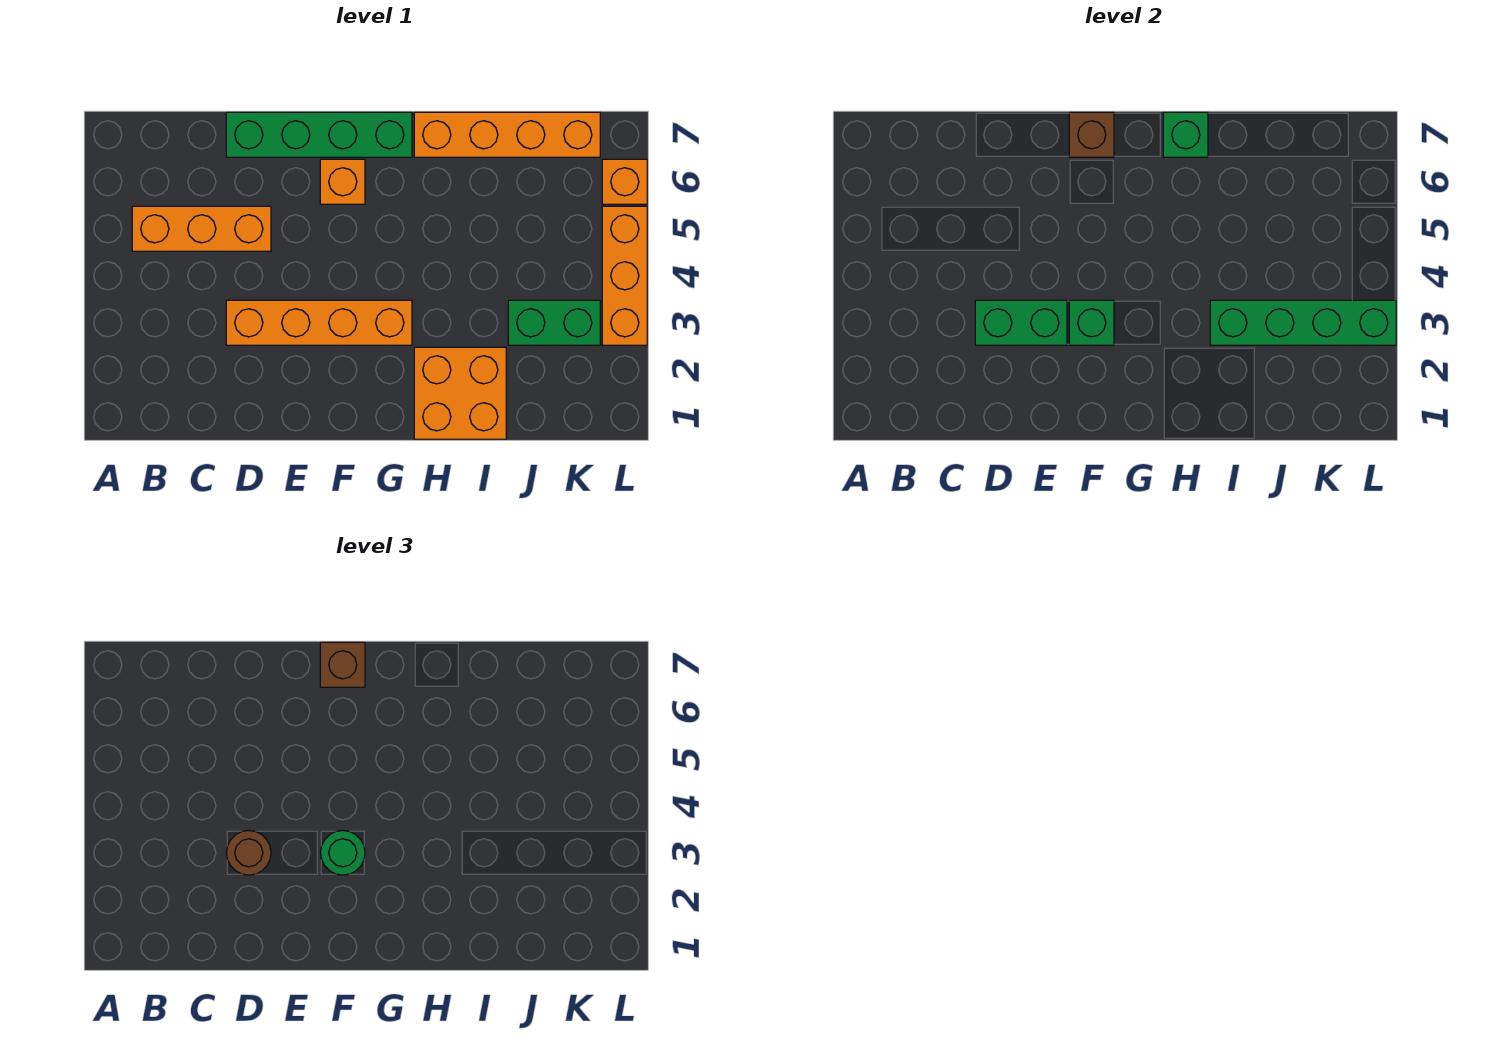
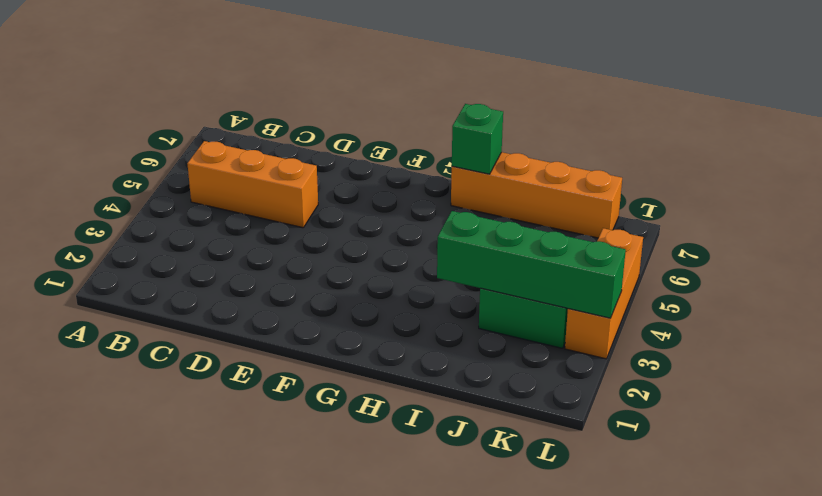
none -> orange 1x4 brick [226,300,412,345]
none -> green 1x4 brick [226,112,412,157]
none -> orange 1x1 brick [320,159,365,204]

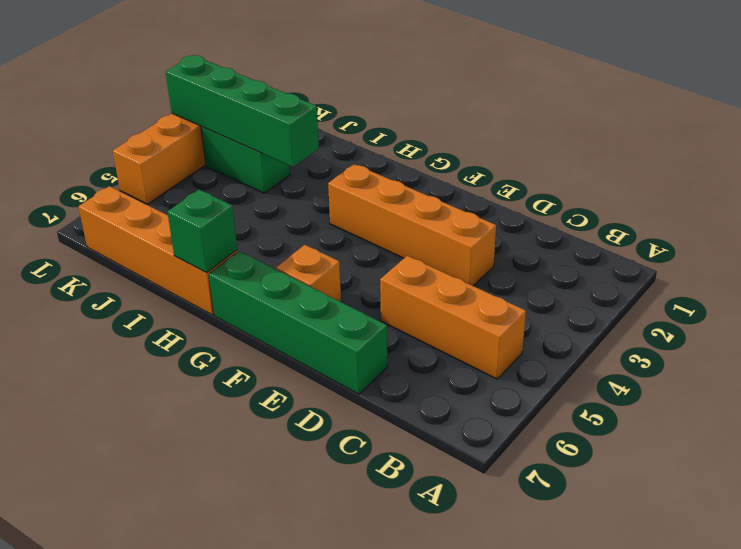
none -> orange 2x2 brick [414,347,506,439]
none -> orange 1x1 brick [602,159,647,204]
none -> green 1x2 brick [975,300,1067,345]

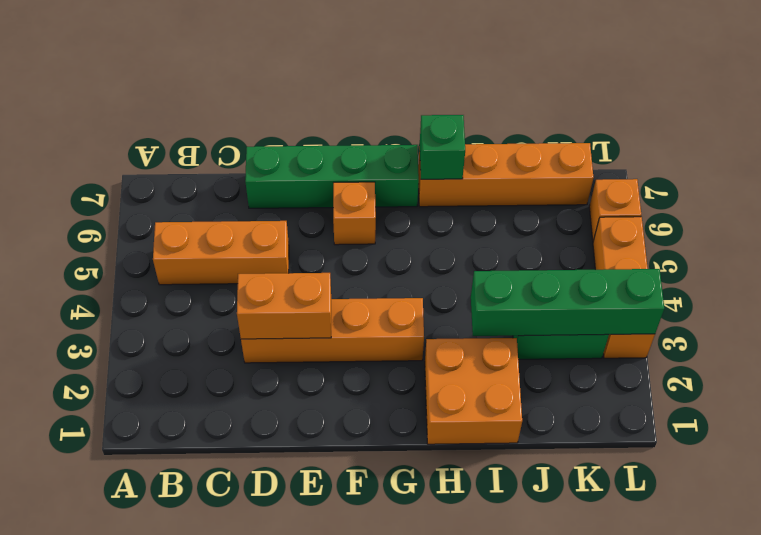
orange 1x2 brick [237,273,331,339] -> green 1x2 brick [975,300,1067,345]
none -> green 1x1 brick [1069,300,1114,345]
none -> brown 1x1 brick [1069,112,1114,157]
none -> brown 1x1 round brick [226,830,271,875]

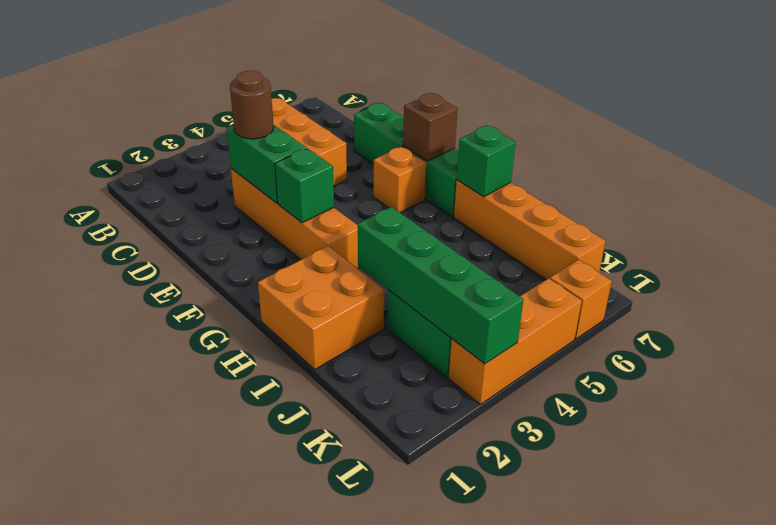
none -> green 1x1 round brick [320,830,365,875]
none -> brown 1x1 brick [320,642,365,687]

